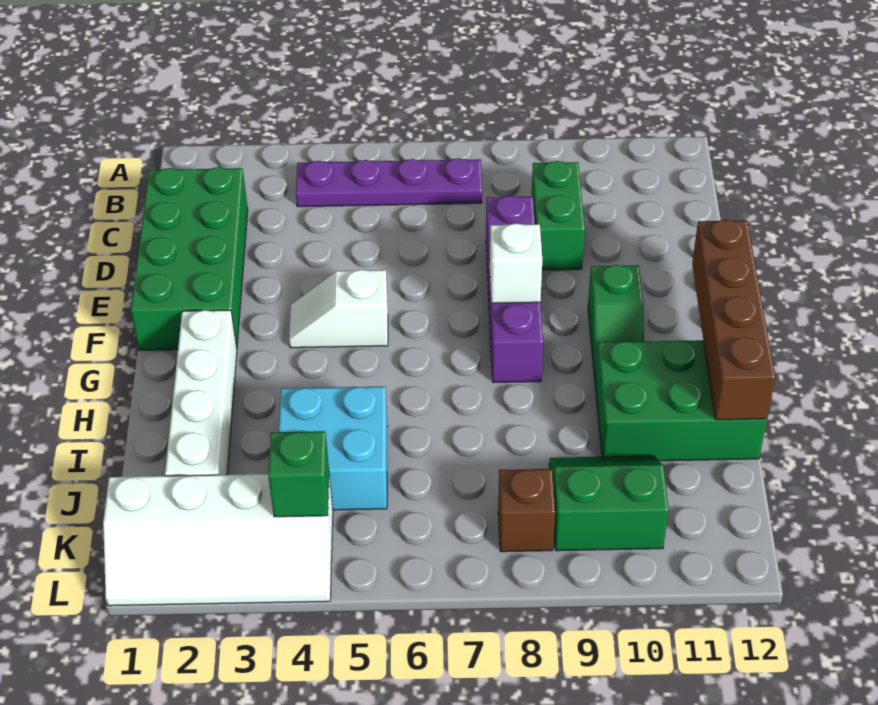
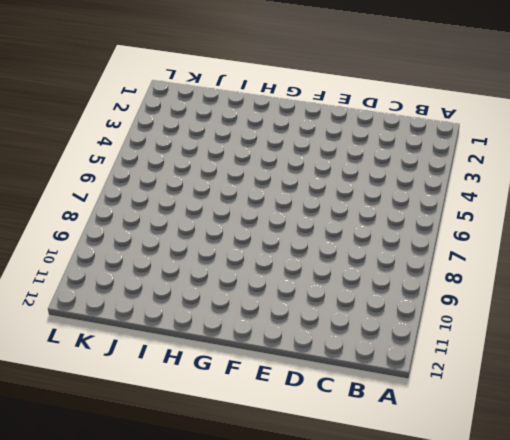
none -> purple 1x4 plate [296,158,482,207]
none -> green 2x4 brick [131,167,248,350]
none -> green 1x2 brick [532,161,585,270]

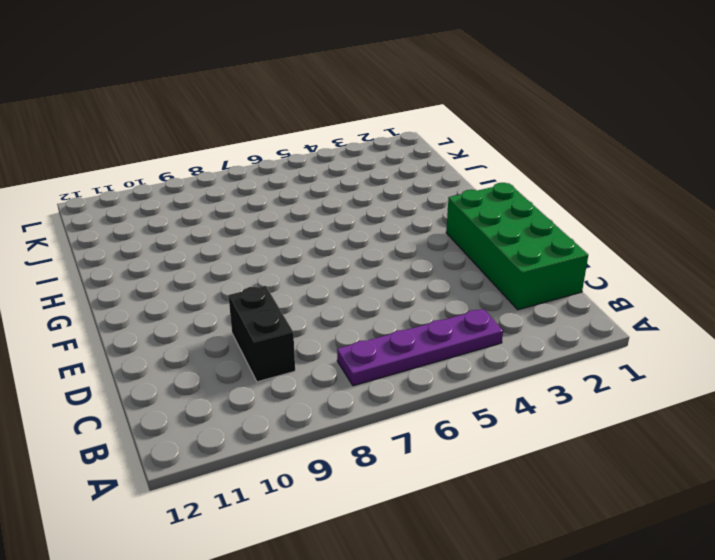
black 1x2 brick [228,286,295,382] -> green 1x2 brick [532,161,585,270]
none -> purple 1x4 brick [486,196,543,382]
none -> white 1x2 slope [289,270,388,348]
none -> green 1x2 slope [588,265,644,378]

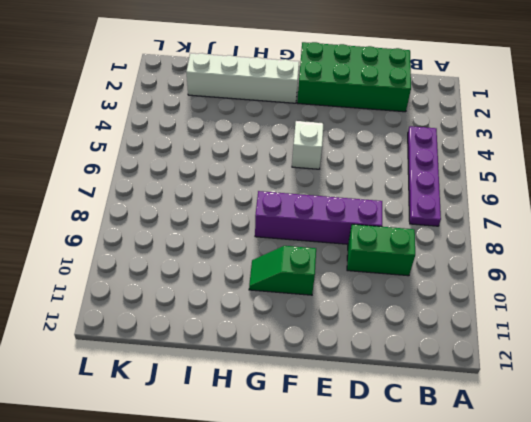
none -> green 2x3 brick [595,340,767,461]
none -> cyan 2x2 brick [279,386,388,510]
none -> green 2x2 slope [549,456,669,551]

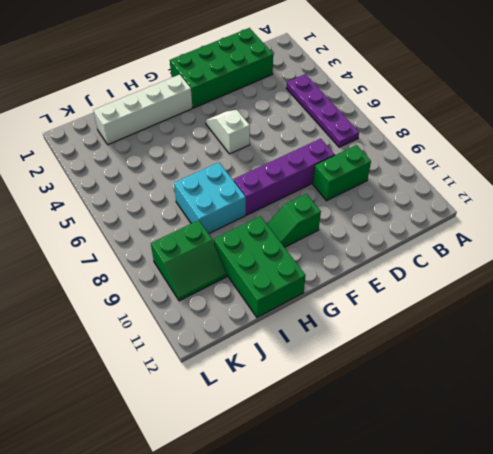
cyan 2x2 brick [174,162,246,234] -> cyan 2x2 brick moved to [279,386,388,510]
green 2x2 slope [151,220,227,301] -> green 2x2 slope turned to [549,456,669,551]
none -> white 2x4 slope [103,474,333,606]
none -> brown 1x1 brick [498,469,555,552]
none -> white 1x1 brick [490,223,542,303]

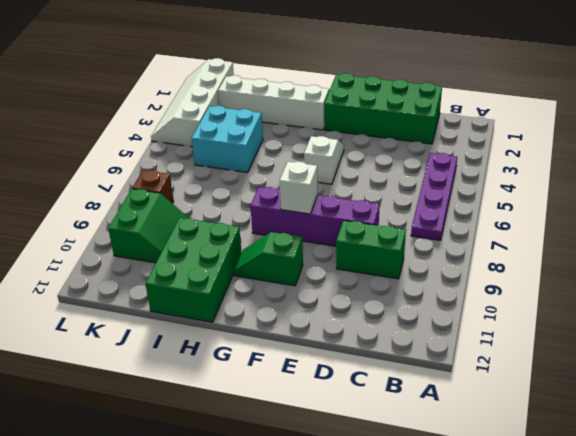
none -> brown 1x4 brick [692,220,775,420]
none -> green 1x1 brick [268,431,329,517]

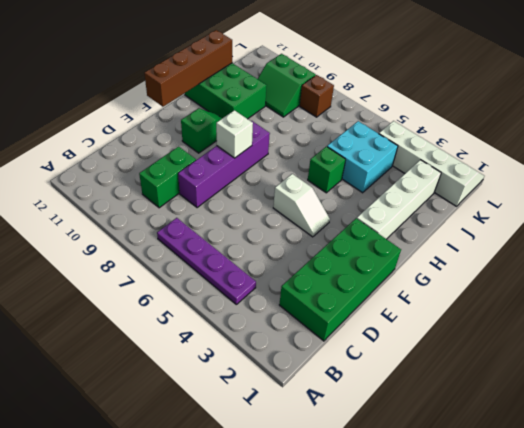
green 1x1 brick [308,147,346,193] -> green 1x1 brick moved to [268,431,329,517]

